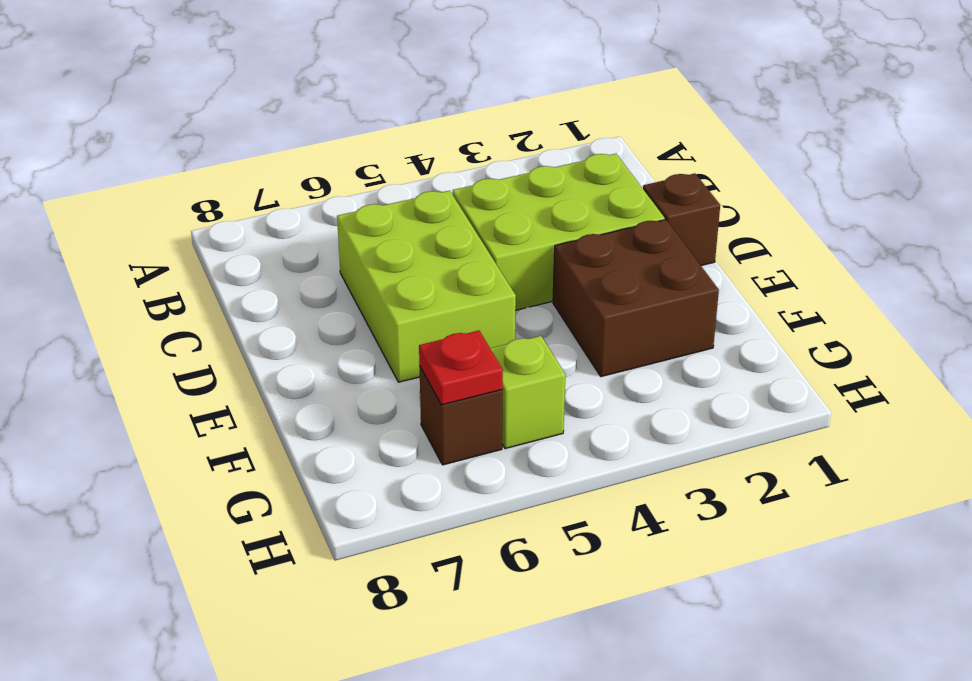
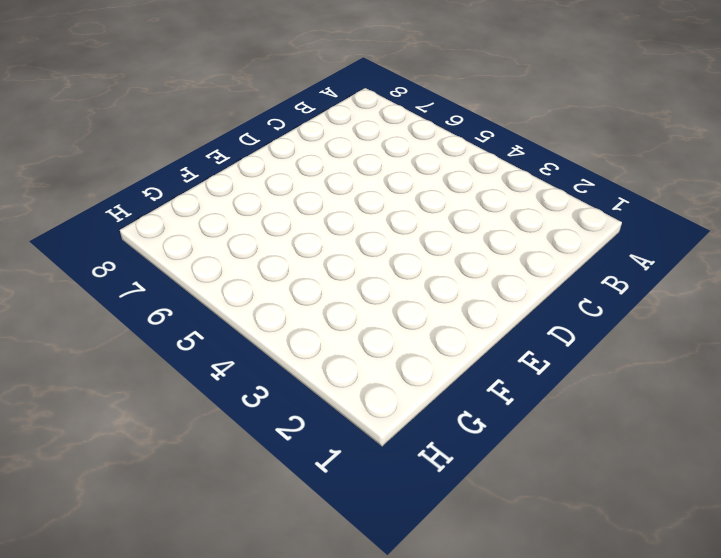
none -> lime 2x3 brick [453,154,665,311]
none -> lime 2x3 brick [337,191,516,382]

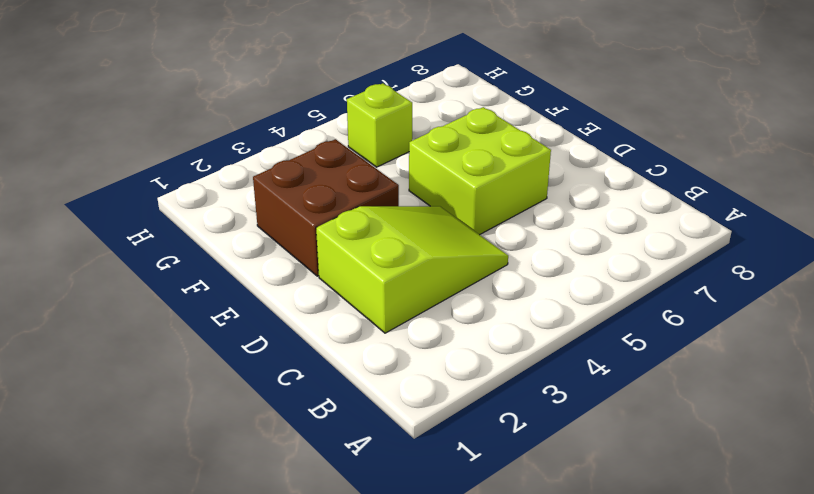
lime 2x3 slope [316,206,508,333] -> lime 2x3 brick [453,154,665,311]
lime 2x2 brick [409,107,551,235] -> lime 2x3 brick [337,191,516,382]
none -> brown 1x1 brick [643,174,720,266]
none -> brown 1x1 brick [419,366,502,465]

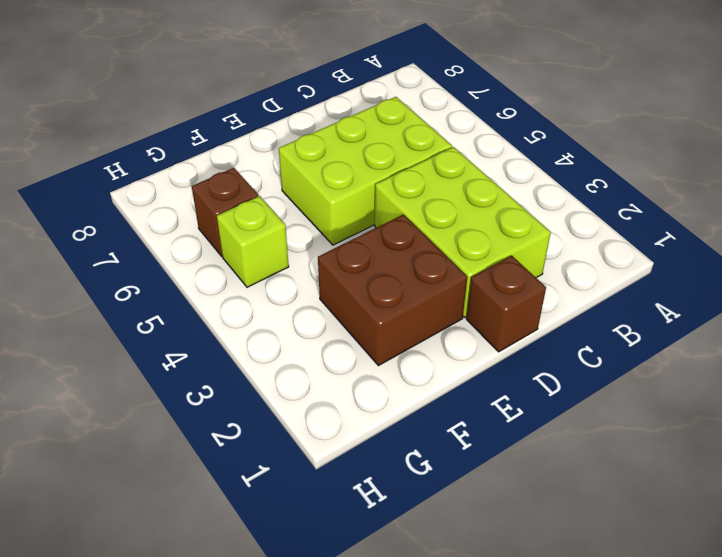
none -> red 1x1 plate [419,331,503,405]

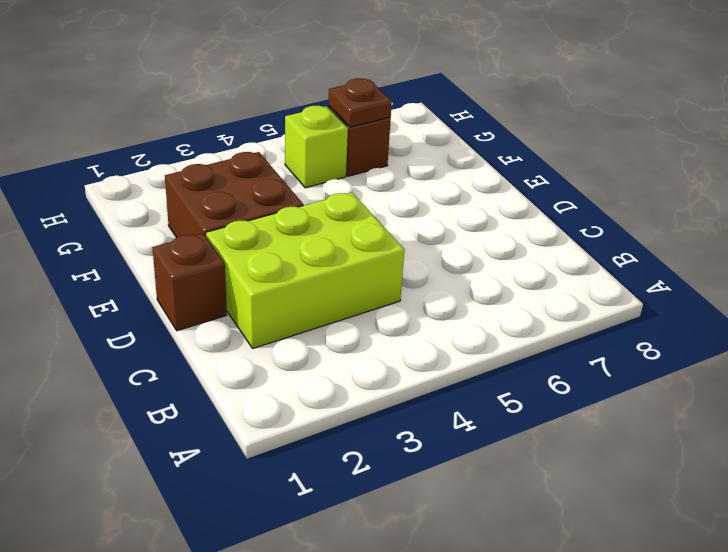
brown 1x1 plate [329,78,392,127] -> red 1x1 plate [419,331,503,405]
none -> lime 2x3 brick [337,191,516,382]

